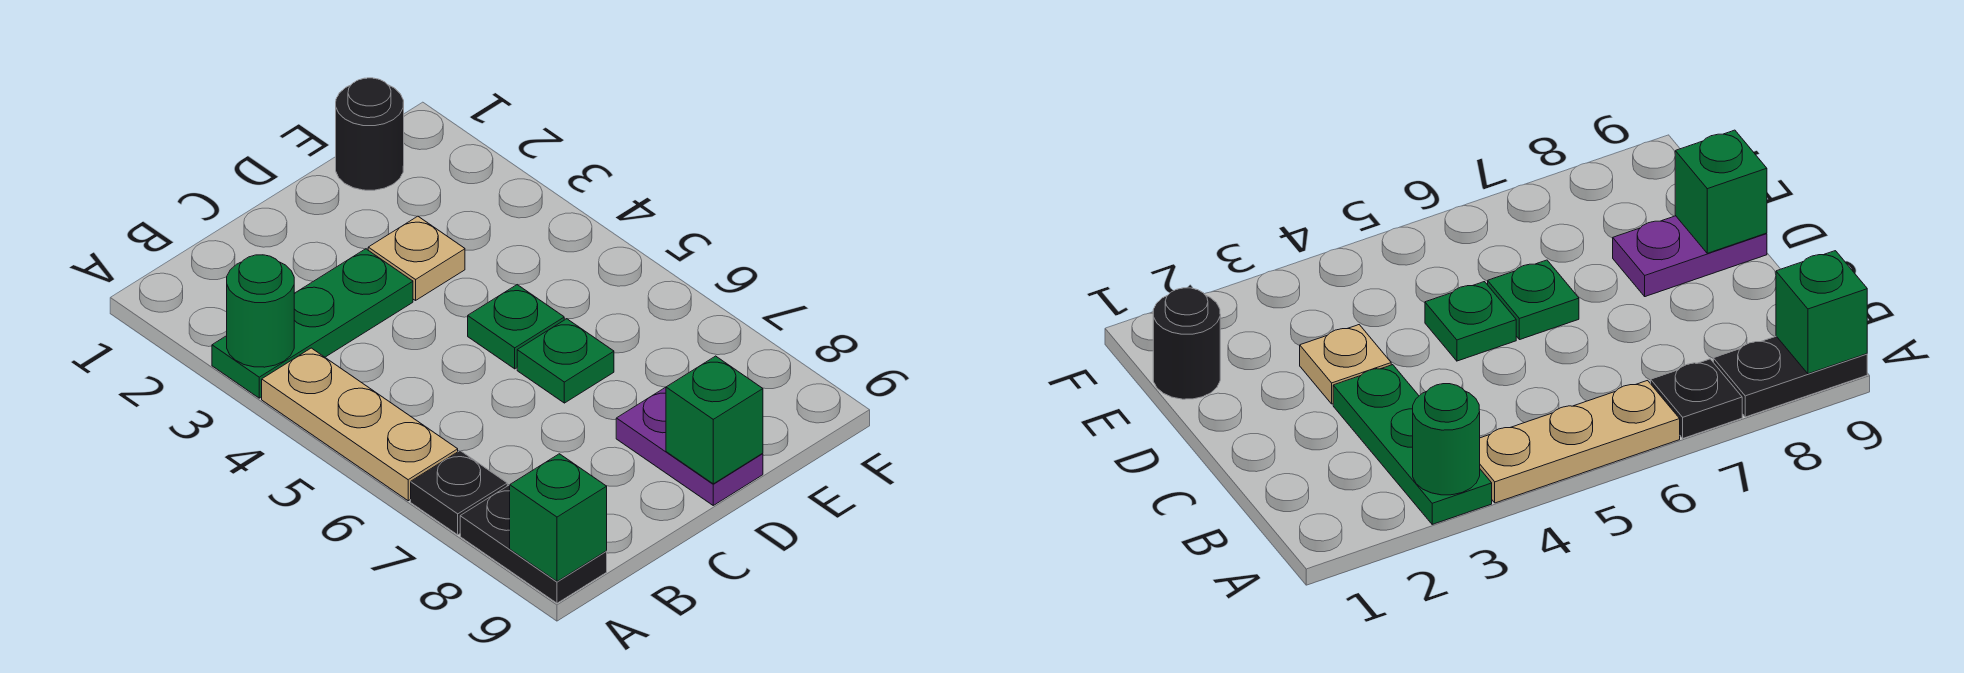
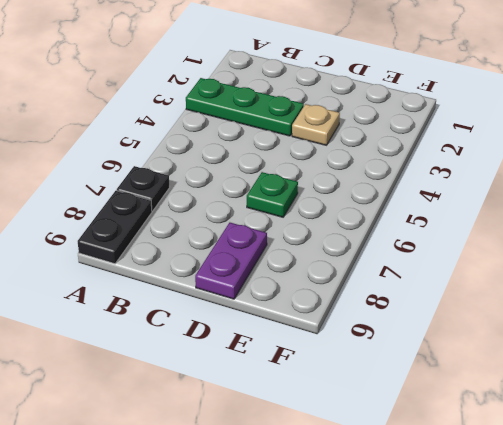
none -> tan 1x3 plate [262,348,458,501]
none -> green 1x1 plate [468,285,564,369]
none -> black 1x1 round brick [336,78,404,190]

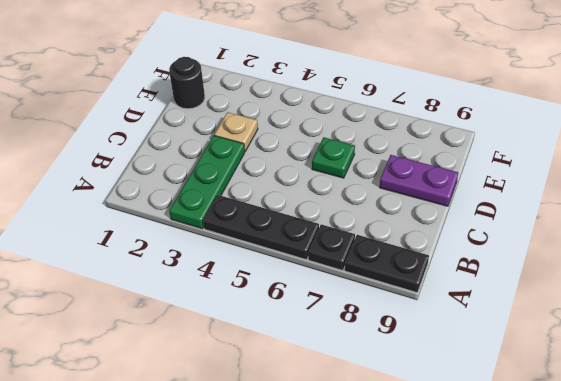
black 1x3 plate [203,195,319,260] -> tan 1x3 plate [262,348,458,501]
none -> green 1x1 plate [468,285,564,369]
none -> green 1x1 round brick [227,255,294,367]
none -> green 1x1 brick [510,454,607,581]

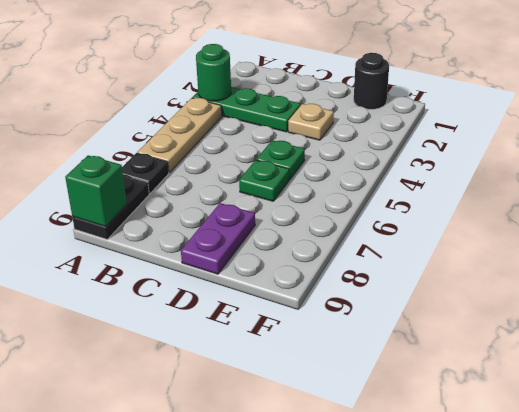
none -> green 1x1 brick [666,356,763,484]

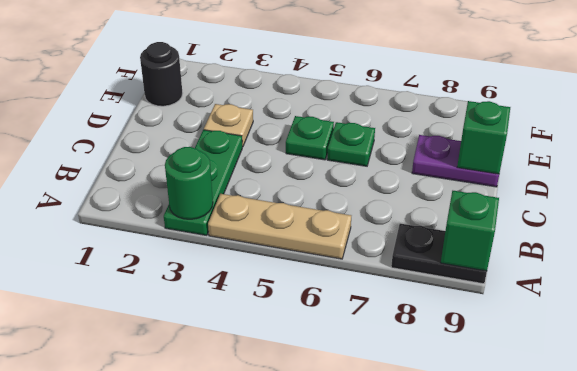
none -> black 1x1 plate [411,451,507,535]

